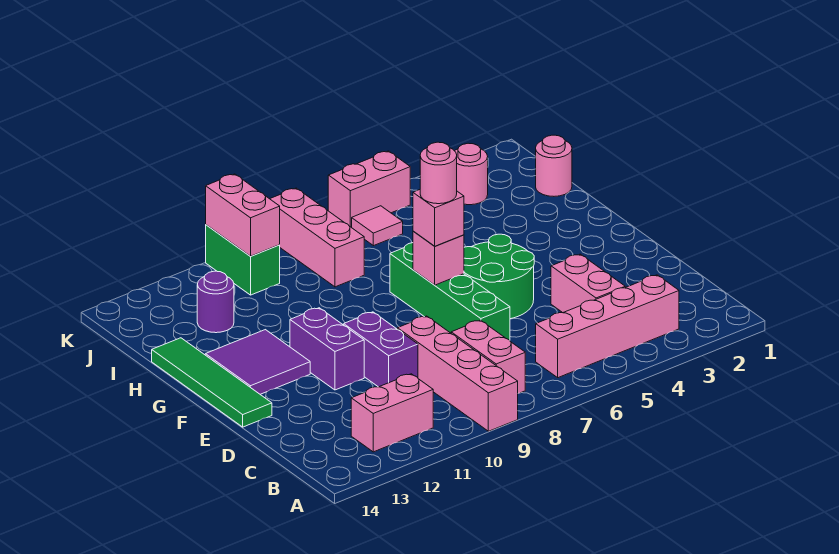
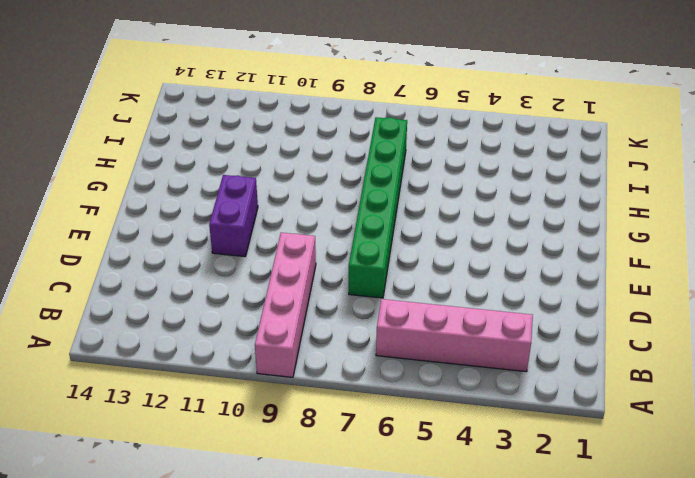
green 1x6 brick [349,117,407,298] -> green 1x4 brick [390,243,510,340]
none -> pink 1x2 brick [451,320,525,393]
none -> pink 1x2 brick [351,374,433,452]
none -> pink 1x2 brick [551,254,625,313]

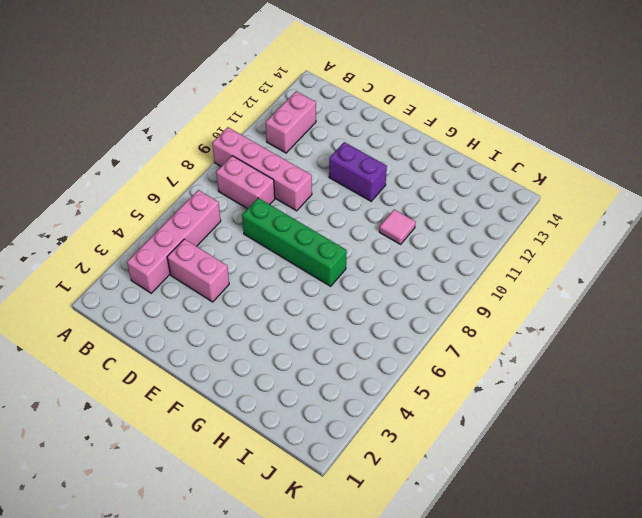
pink 1x1 tile [379,210,416,244] -> pink 1x1 tile moved to [352,206,403,246]
none -> purple 1x2 brick [344,312,418,387]
none -> green 2x2 round brick [464,234,534,319]
none -> green 1x4 tile [152,338,272,427]

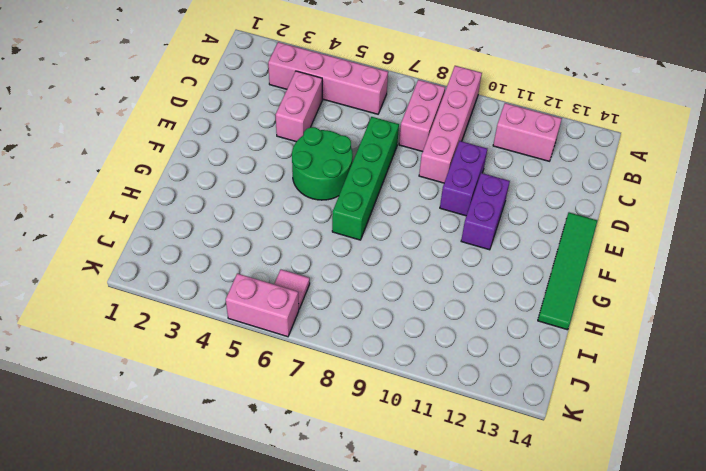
none -> purple 2x2 tile [205,330,310,394]
none -> pink 1x1 round brick [536,135,572,196]
none -> pink 1x3 brick [270,188,364,287]

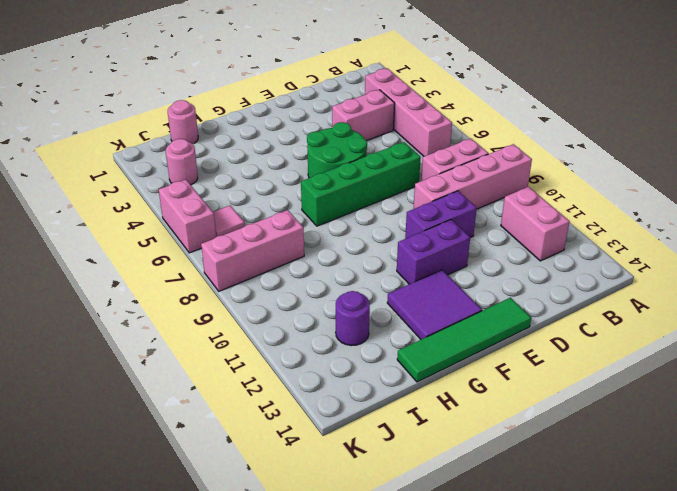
none -> green 1x2 brick [206,225,280,295]
none -> pink 1x1 brick [413,231,464,285]
none -> pink 1x2 brick [206,174,280,256]

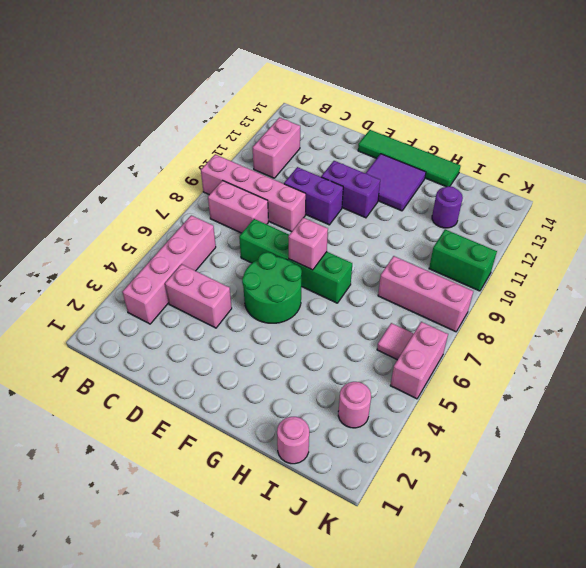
none -> pink 1x2 brick [206,174,280,256]
none -> pink 1x1 brick [413,190,464,246]
none -> pink 1x1 round brick [420,142,457,204]

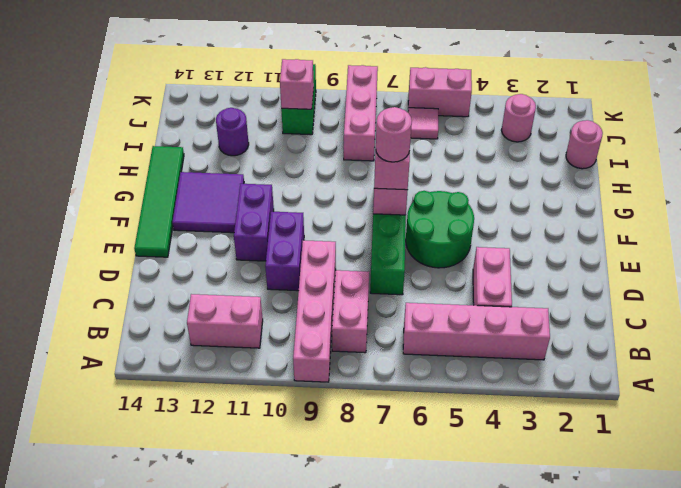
pink 1x1 brick [280,59,314,109] -> pink 1x2 brick [206,174,280,256]

